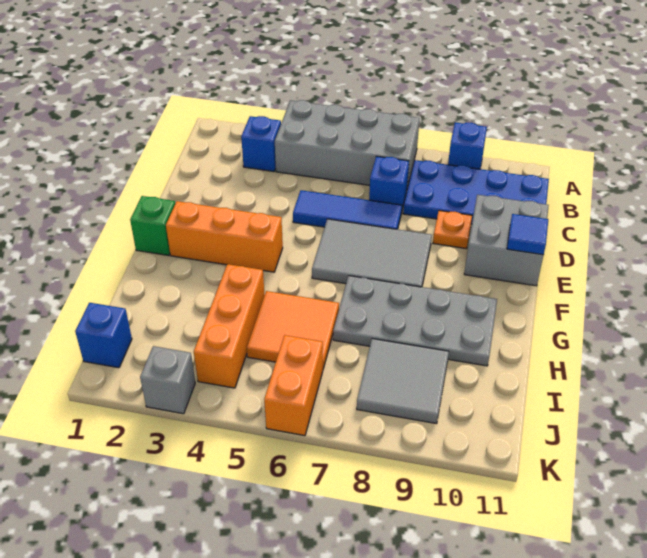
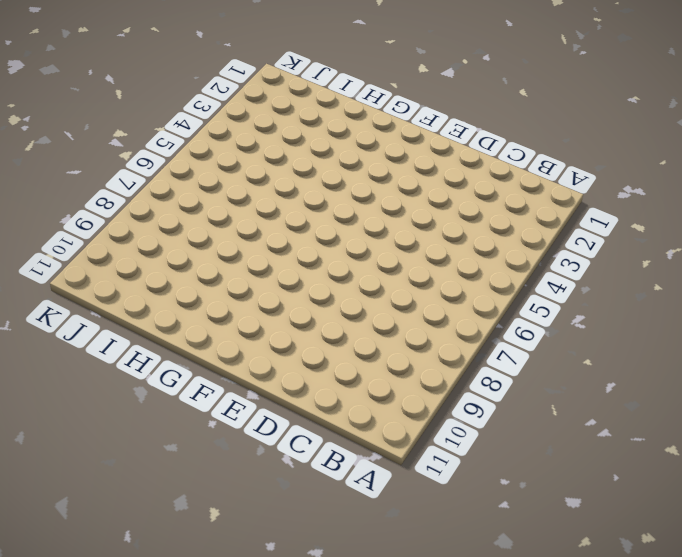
none -> grey 2x4 brick [275,100,420,189]
none -> blue 1x1 brick [448,122,487,169]
none -> blue 1x1 brick [241,116,281,172]

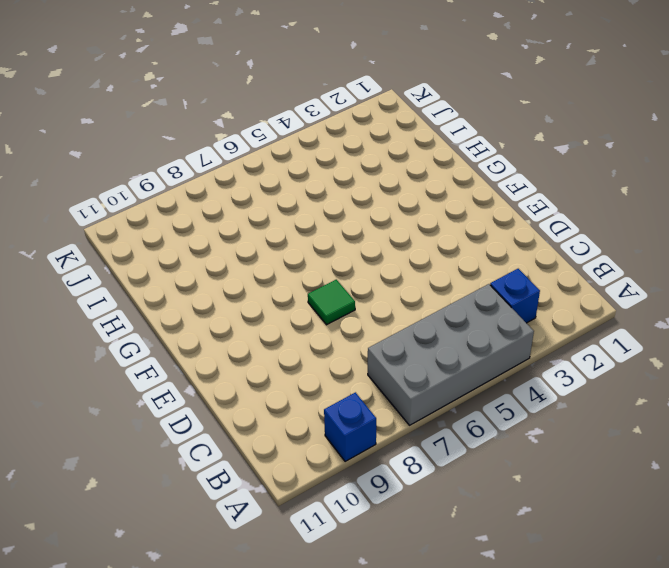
green 1x1 tile [308,280,355,325] -> grey 2x3 tile [312,219,432,287]
none -> blue 2x4 plate [403,160,549,224]
none -> blue 1x1 brick [369,156,409,213]
none -> blue 1x3 tile [293,190,402,229]

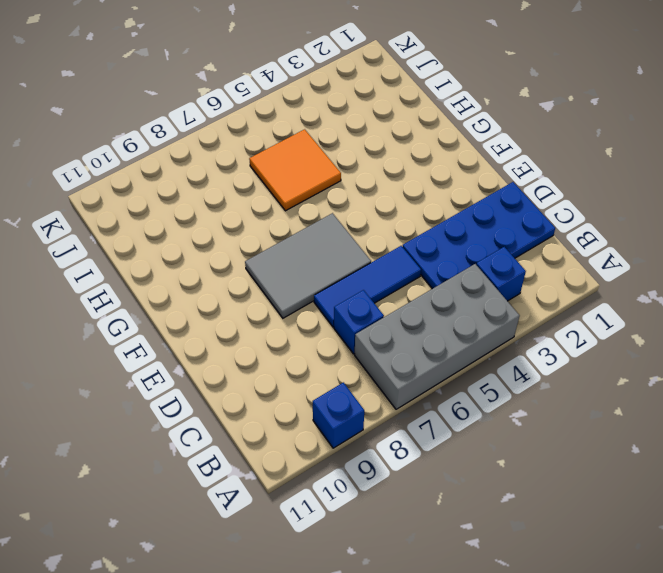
blue 2x4 plate [403,182,555,289] -> blue 2x4 plate moved to [403,160,549,224]
none -> orange 1x1 plate [433,211,472,249]
none -> grey 2x2 brick [464,195,549,286]
none -> green 1x1 brick [130,196,175,255]

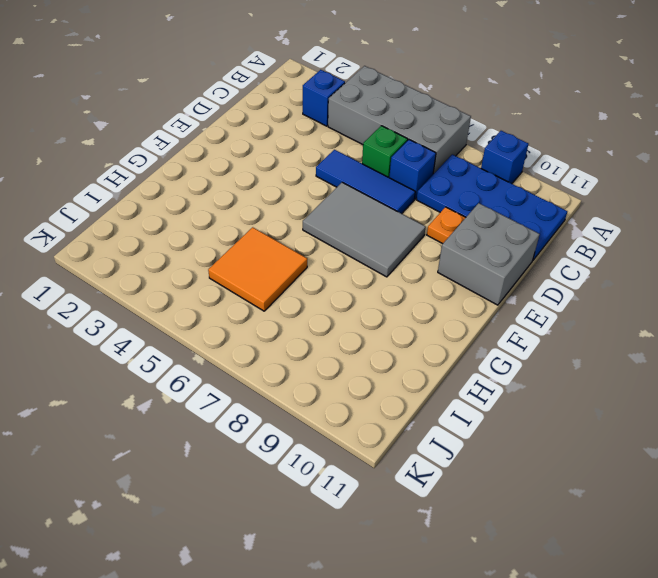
green 1x1 brick [362,126,408,177] -> green 1x1 brick moved to [130,196,175,255]
none -> orange 1x3 brick [166,201,283,272]
none -> grey 2x4 plate [333,276,497,366]
none -> orange 1x3 brick [194,264,265,388]

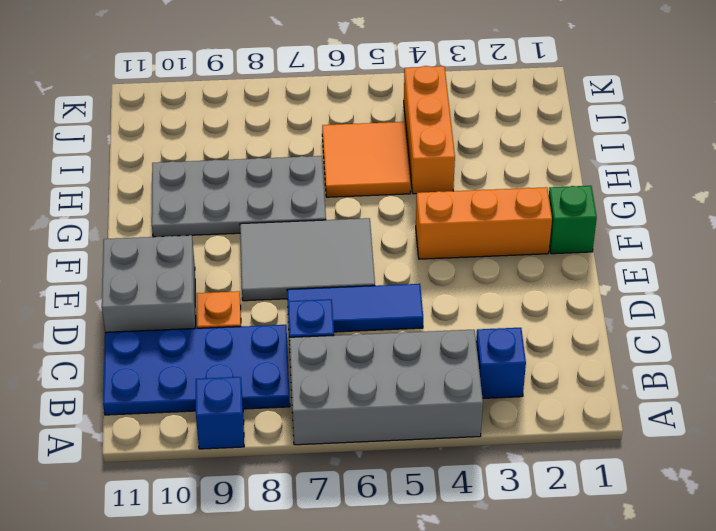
none -> grey 2x2 tile [357,339,449,424]
none -> blue 1x1 brick [75,303,132,368]
none -> orange 1x2 brick [264,335,323,436]

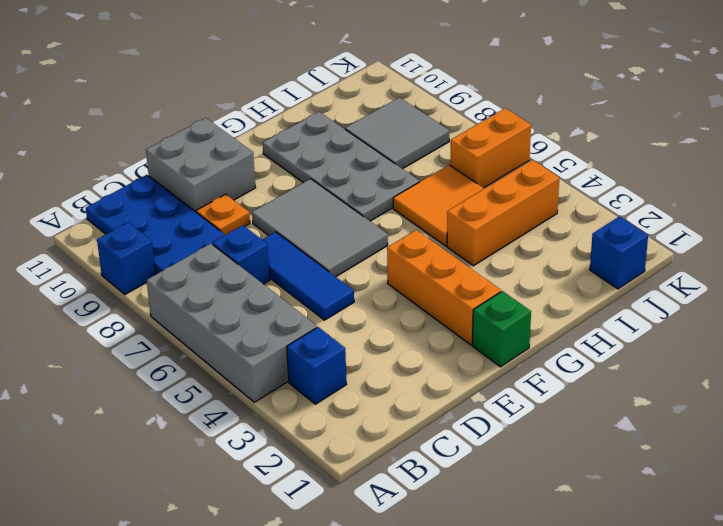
none -> grey 1x1 brick [140,346,195,414]
none -> blue 1x1 tile [507,214,548,255]

